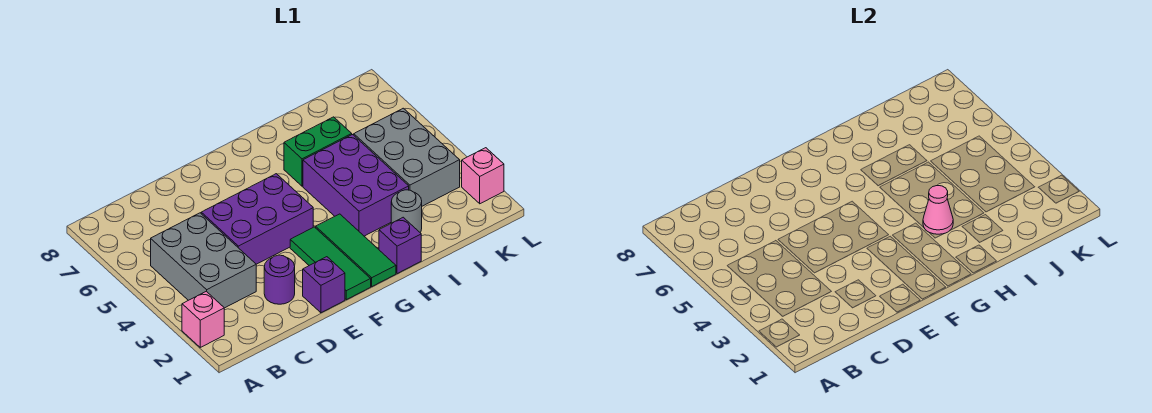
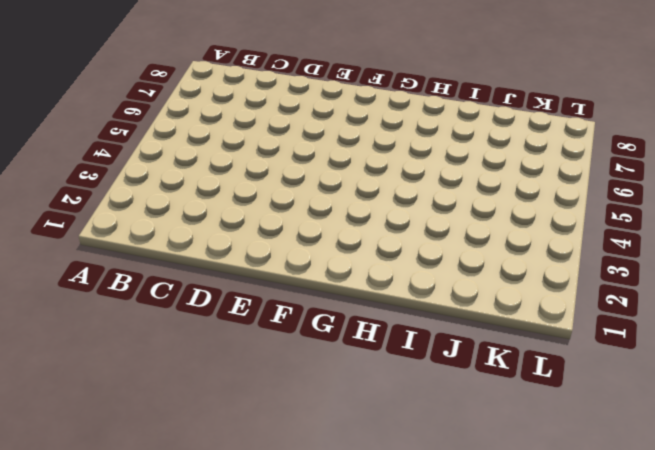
none -> pink 1x1 brick [182,291,224,347]
none -> grey 2x3 brick [151,213,256,308]
none -> purple 1x1 round brick [264,255,295,304]

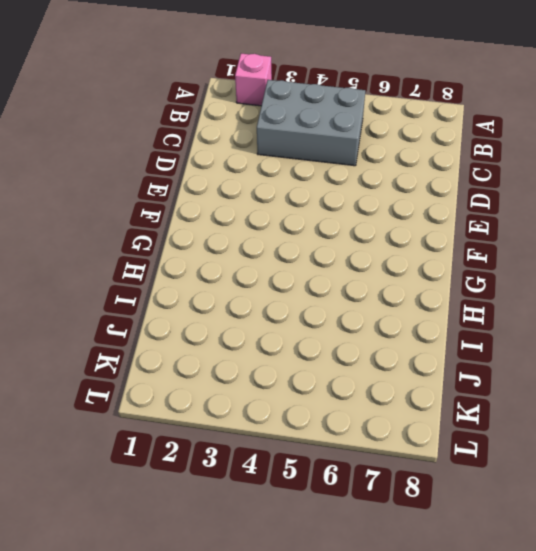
none -> purple 1x1 round brick [264,255,295,304]
none -> purple 2x3 brick [201,174,313,264]
none -> purple 1x1 brick [303,257,345,313]

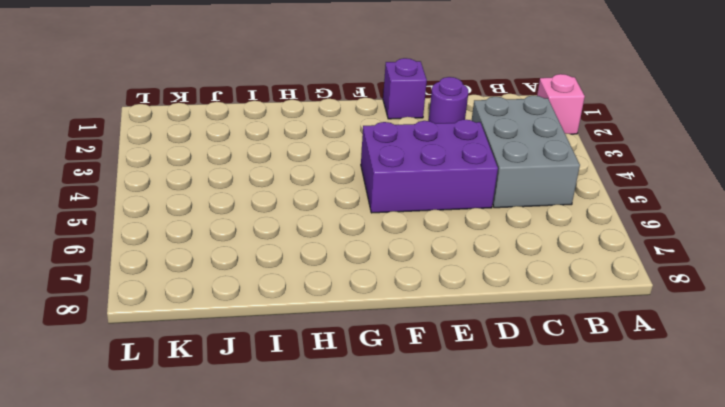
none -> green 1x3 tile [290,227,371,300]
none -> green 1x3 tile [316,214,396,286]
none -> purple 1x1 brick [379,217,421,274]

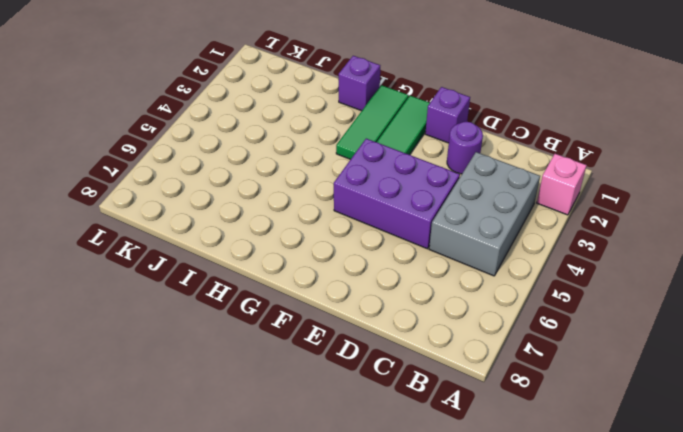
none -> purple 2x3 brick [303,135,409,236]
none -> green 1x2 brick [284,117,352,186]
none -> grey 1x1 round brick [391,190,422,232]

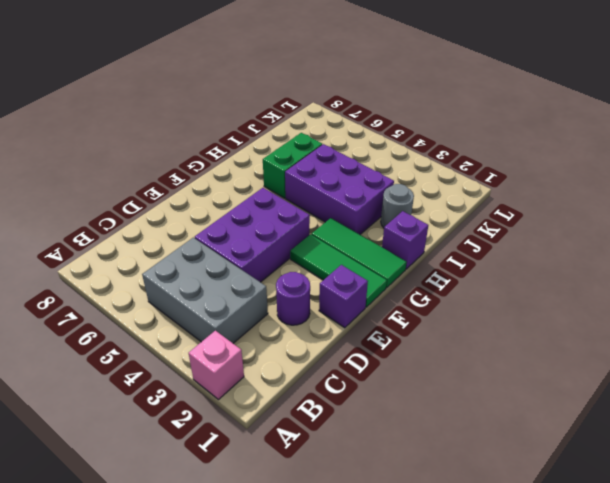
none -> grey 2x3 brick [354,108,460,206]
none -> pink 1x1 brick [462,148,504,204]
none -> pink 1x1 cone [923,186,953,234]

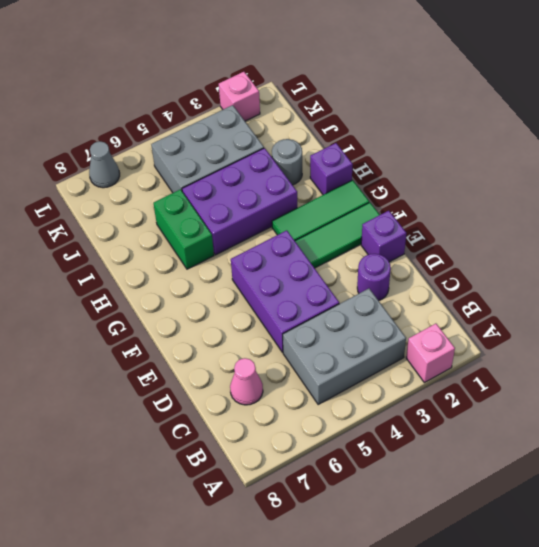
pink 1x1 cone [230,358,263,405] -> pink 1x1 cone moved to [923,186,953,234]
grey 1x1 cone [89,141,120,188] -> none

